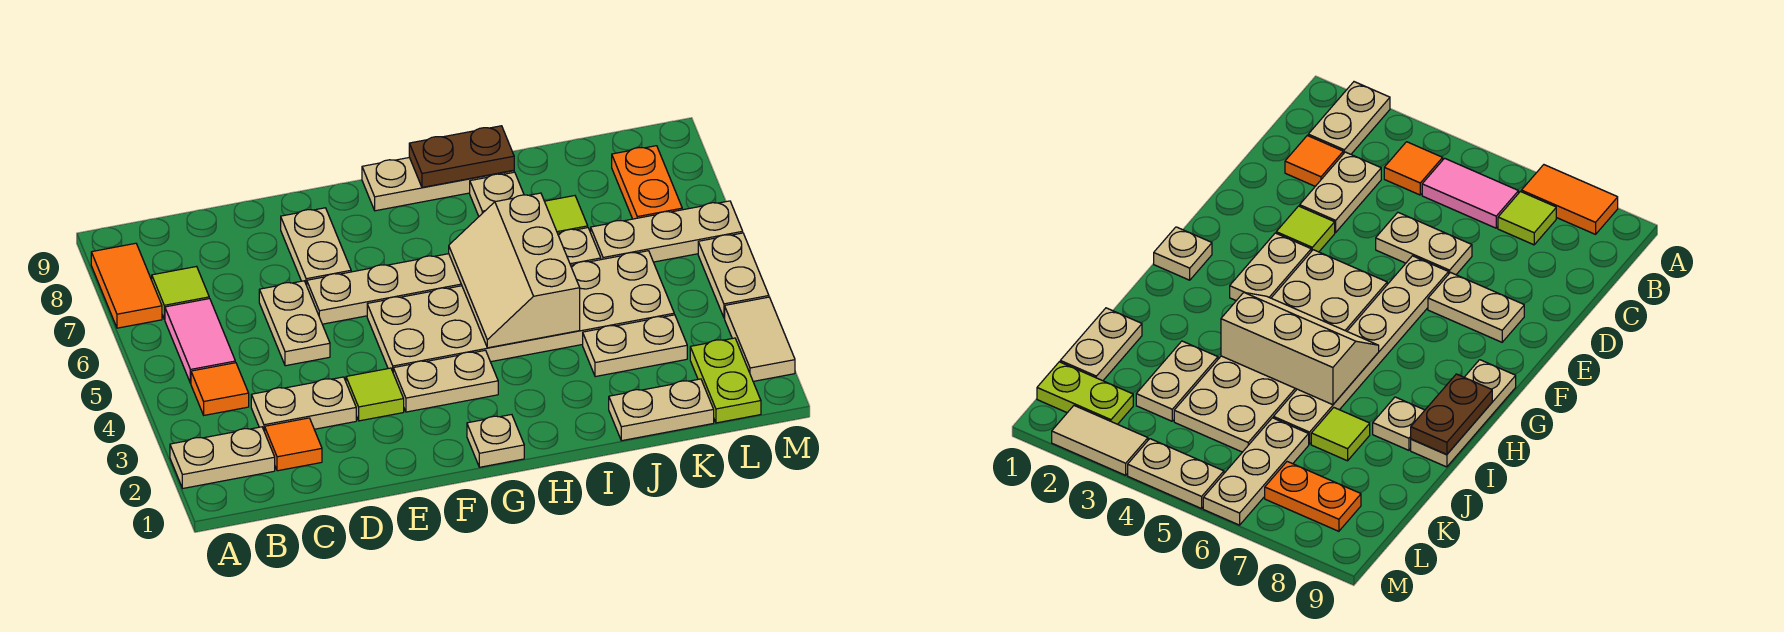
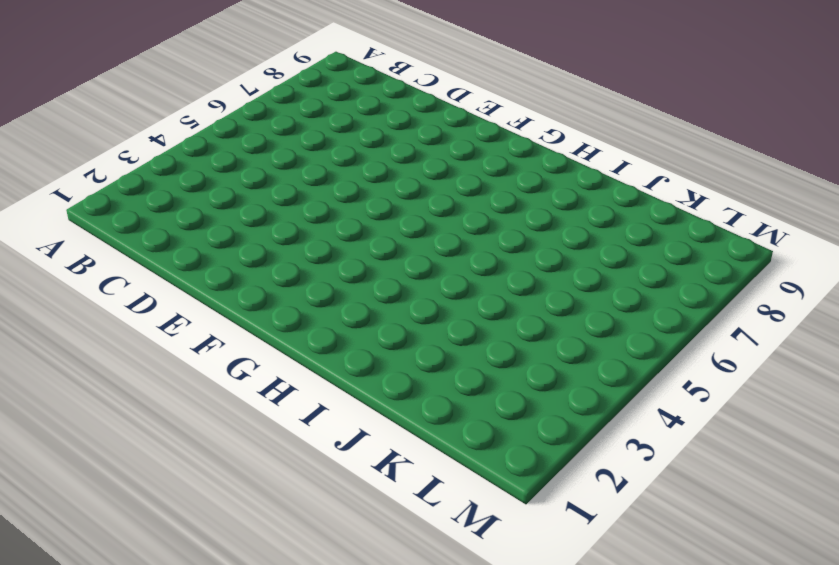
none -> tan 1x2 plate [170,427,275,488]
none -> orange 1x2 tile [91,243,162,328]
none -> orange 1x1 tile [191,363,249,415]

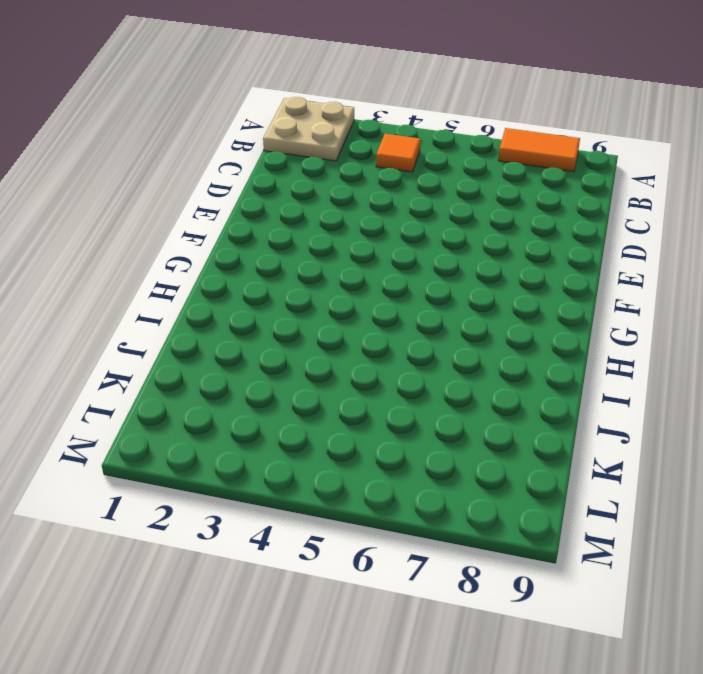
tan 2x2 plate [263,97,354,161] -> tan 1x2 plate [170,427,275,488]
none -> pink 1x2 tile [165,299,235,383]
none -> lime 1x1 tile [152,266,209,319]
none -> orange 1x1 tile [265,418,322,471]

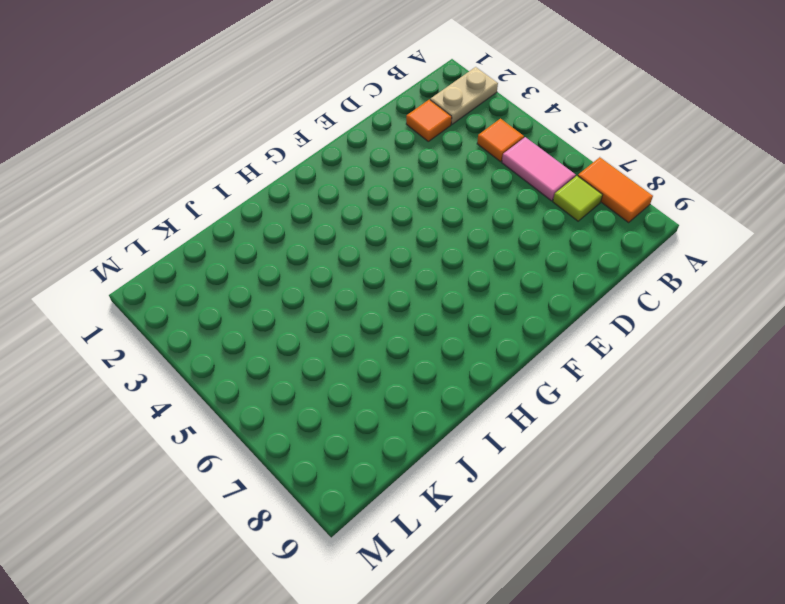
none -> tan 1x2 plate [251,377,356,432]
none -> tan 1x2 plate [259,281,330,366]
none -> lime 1x1 tile [346,368,404,421]

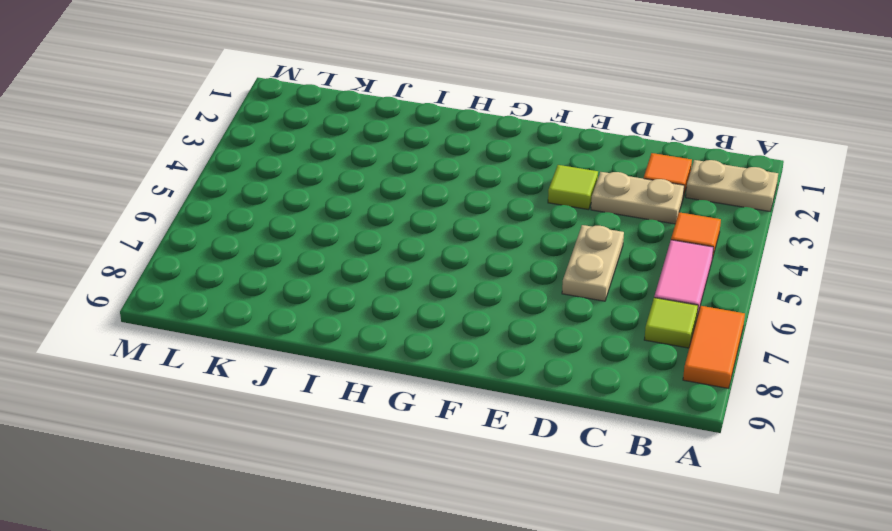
none -> tan 1x6 plate [307,228,601,324]
none -> tan 1x2 plate [281,208,351,285]
none -> tan 1x2 plate [393,350,498,412]

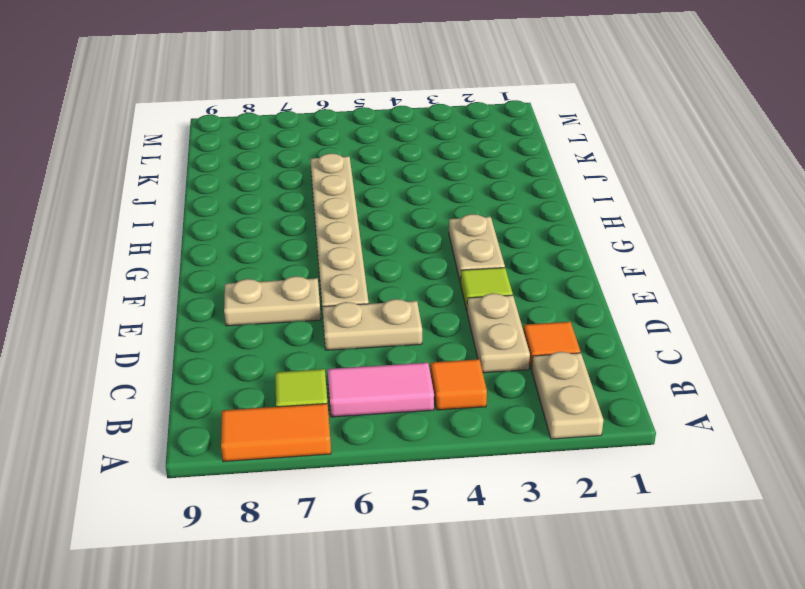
none -> tan 2x6 plate [367,251,674,371]
none -> tan 1x1 plate [467,415,524,467]
none -> tan 1x3 plate [362,158,514,211]

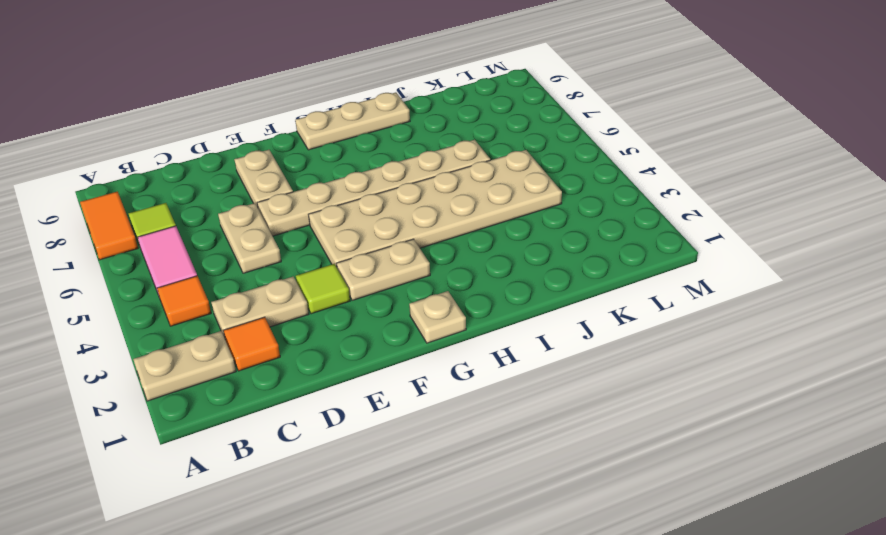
none -> tan 1x1 plate [470,172,524,216]
none -> tan 1x2 plate [609,379,714,441]
none -> tan 1x2 plate [583,315,687,377]

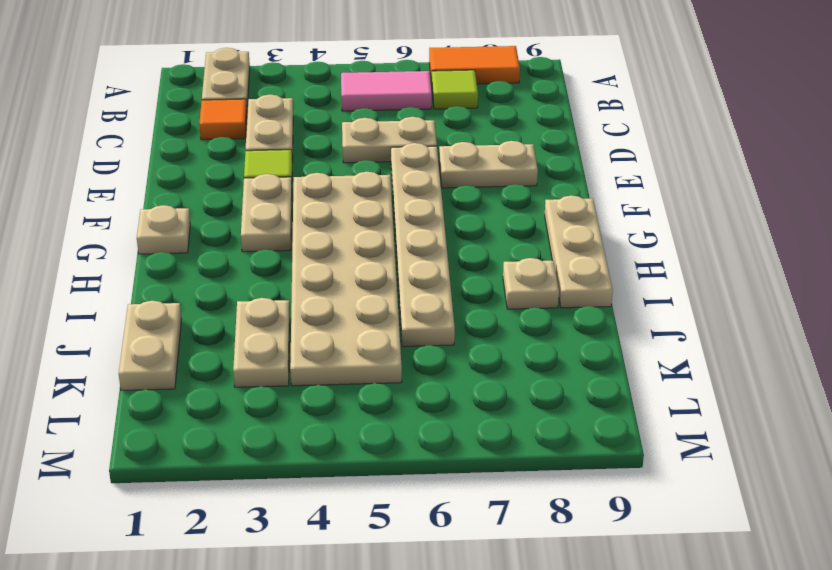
none -> orange 1x1 tile [191,363,249,415]
none -> lime 1x1 tile [544,196,588,233]
none -> tan 1x3 plate [591,201,743,262]

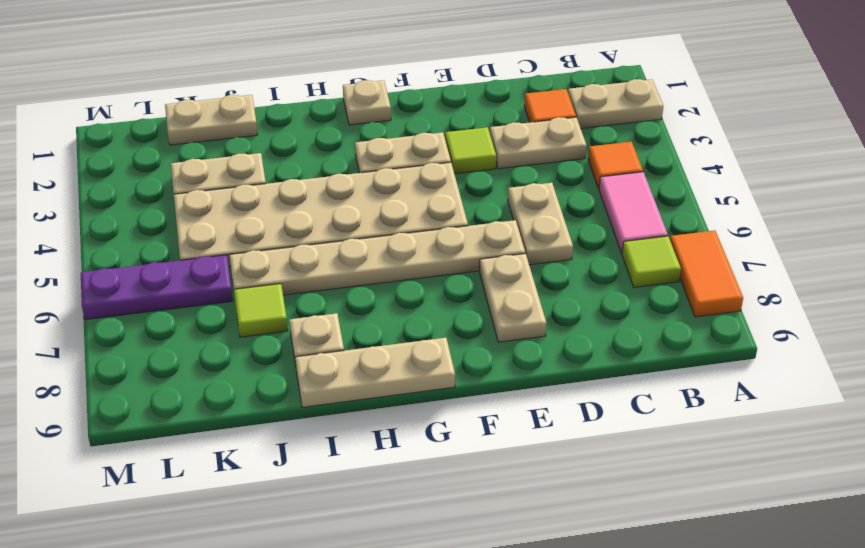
purple 1x3 plate [81,255,233,320] -> tan 1x3 plate [591,201,743,262]
none -> lime 1x2 plate [690,338,761,423]
none -> orange 1x2 plate [612,146,682,219]
none -> tan 1x2 tile [725,297,795,381]

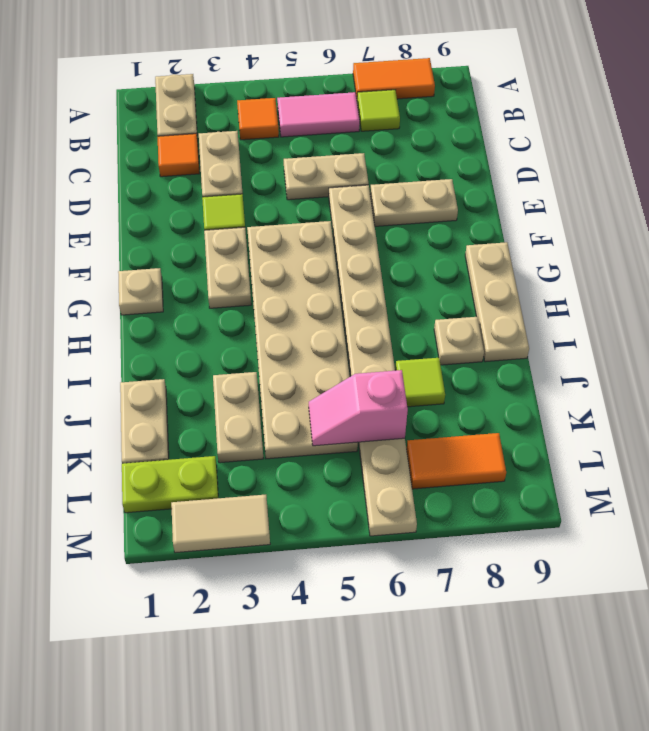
pink 1x2 slope [309,370,408,446] -> none
orange 1x2 tile [407,433,506,489] -> orange 1x2 plate [612,146,682,219]
none -> tan 1x2 plate [698,233,769,318]
none -> tan 2x3 slope [449,193,580,348]
none -> brown 1x2 plate [409,126,514,187]

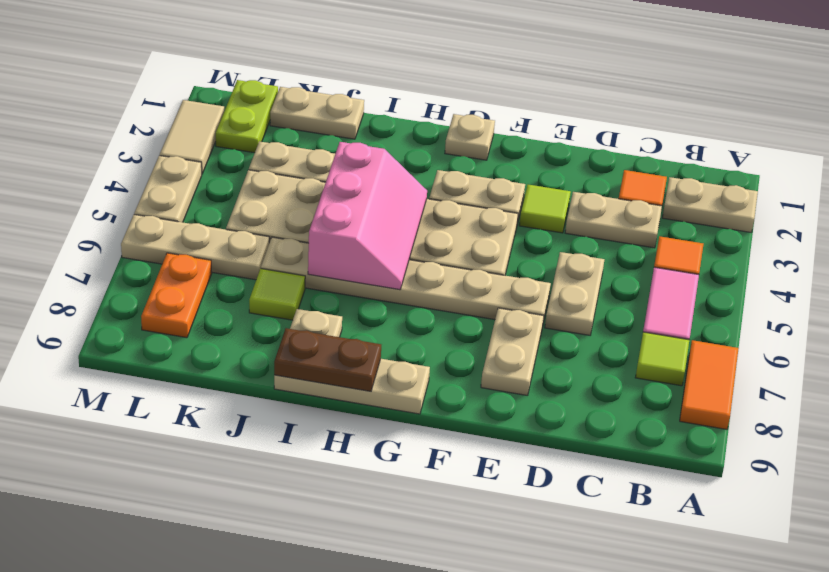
pink 2x3 slope [308,142,427,290] -> tan 2x3 slope [449,193,580,348]

